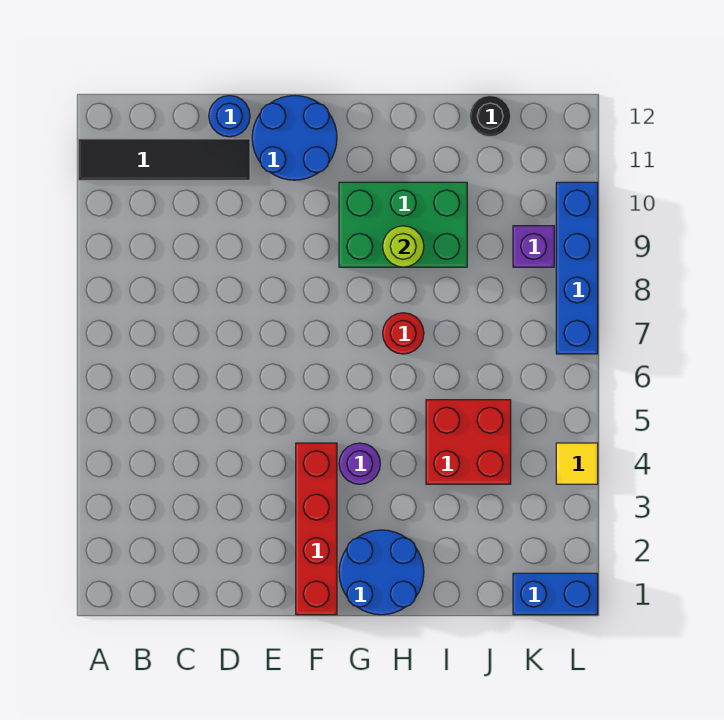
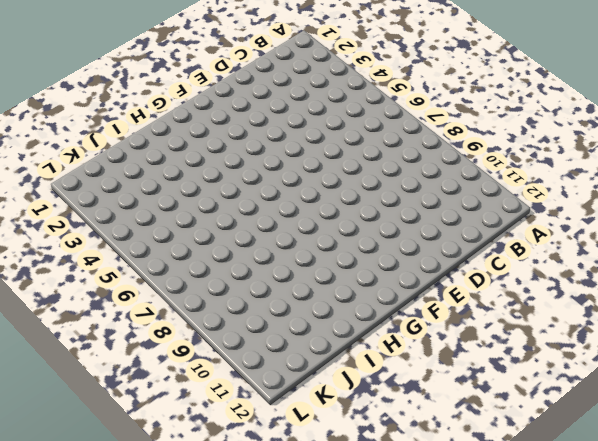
none -> black 1x4 tile [78,139,250,180]
none -> blue 1x1 round brick [209,96,250,137]
none -> blue 2x2 round brick [252,95,337,180]

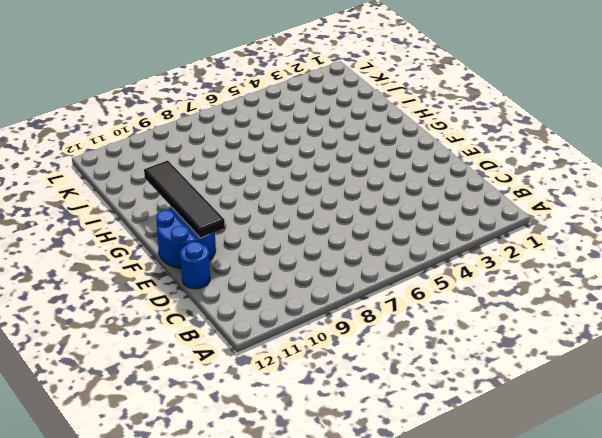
black 1x4 tile [144,160,225,238] -> black 1x4 tile moved to [78,139,250,180]
none -> red 1x4 brick [296,443,337,615]
none -> blue 2x2 round brick [339,530,424,615]
none -> purple 1x1 round brick [339,443,380,484]

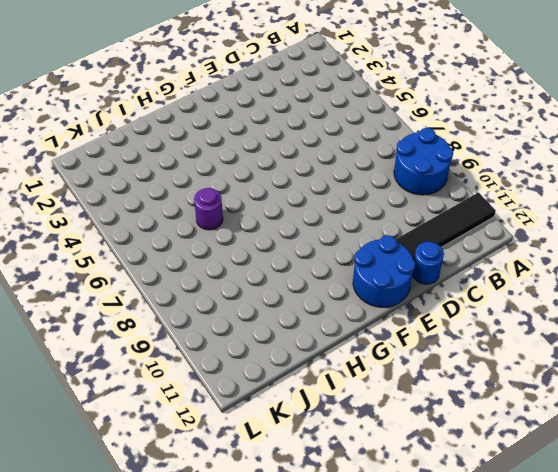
blue 2x2 round brick [394,128,453,195] -> blue 2x2 round brick moved to [339,530,424,615]
purple 1x1 round brick [194,188,223,230] -> purple 1x1 round brick moved to [339,443,380,484]
none -> red 1x4 brick [296,443,337,615]
none -> green 2x3 brick [339,182,467,267]
none -> red 1x1 round brick [383,313,424,354]

